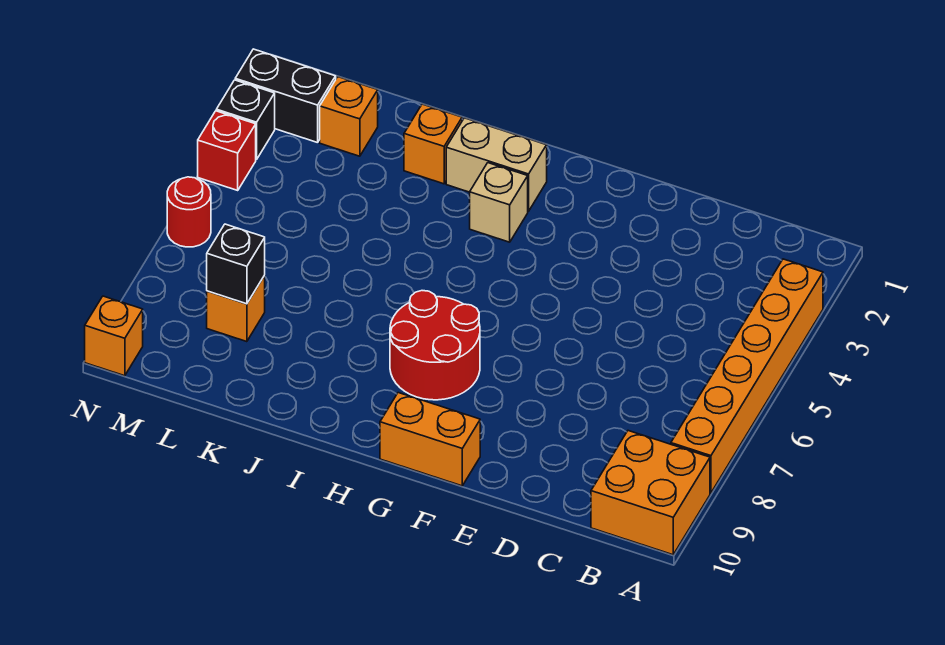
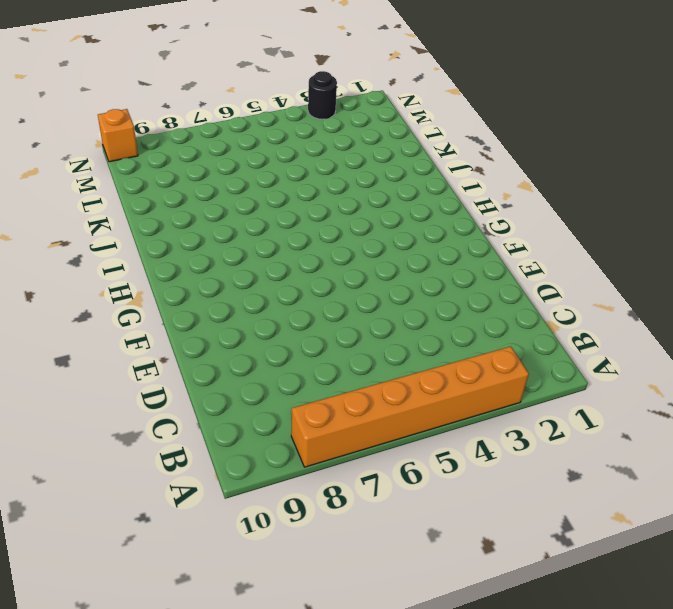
black 1x1 round brick [308,71,337,119] -> black 1x1 brick [216,80,275,160]
none -> orange 2x2 brick [591,431,710,555]
none -> orange 1x2 brick [380,393,480,486]
none -> red 2x2 round brick [390,291,480,400]

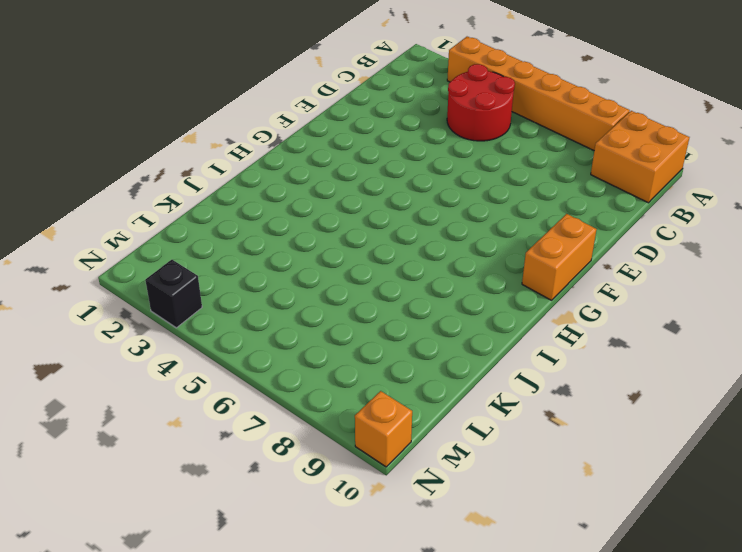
red 2x2 round brick [447,64,515,141] -> red 2x2 round brick moved to [390,291,480,400]
none -> tan 1x2 brick [446,118,547,211]
none -> tan 1x1 brick [470,163,528,242]
none -> orange 1x1 brick [404,104,462,184]

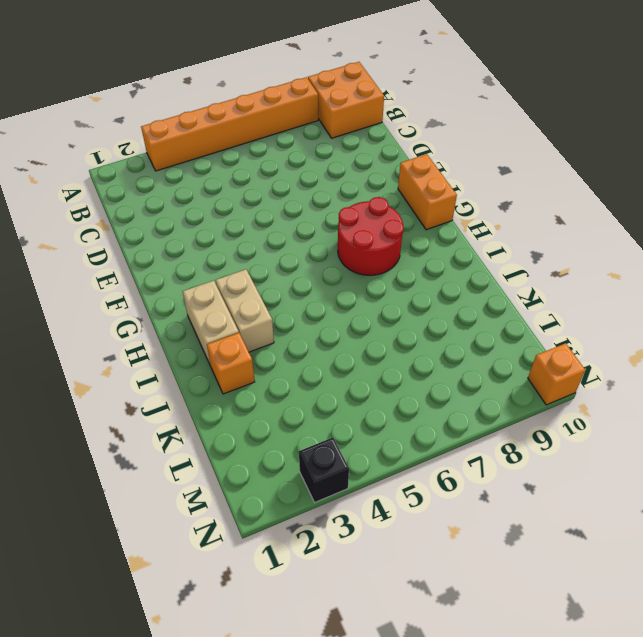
tan 1x2 brick [216,269,274,352] -> tan 1x1 brick [470,163,528,242]
none -> orange 1x1 brick [320,77,378,156]
none -> orange 1x1 brick [207,276,265,342]
none -> black 1x2 brick [235,49,336,143]

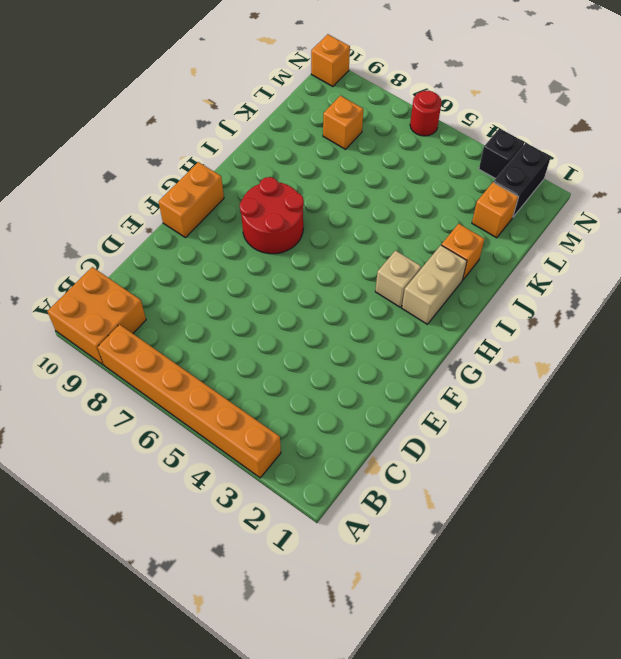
none -> red 1x1 brick [198,111,256,190]
none -> black 1x1 brick [207,224,265,304]

